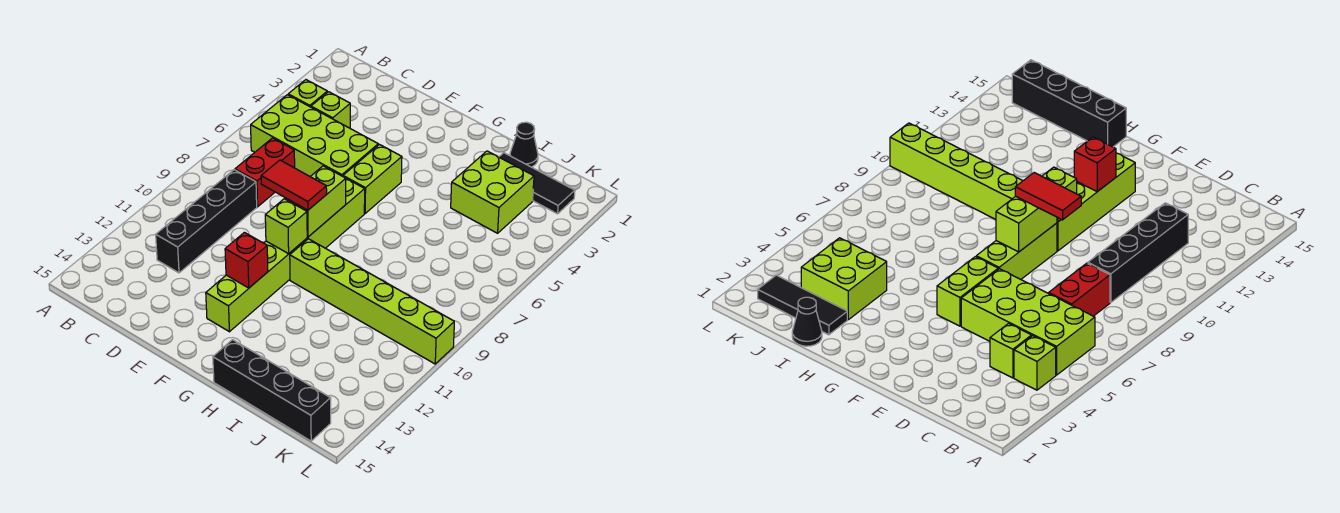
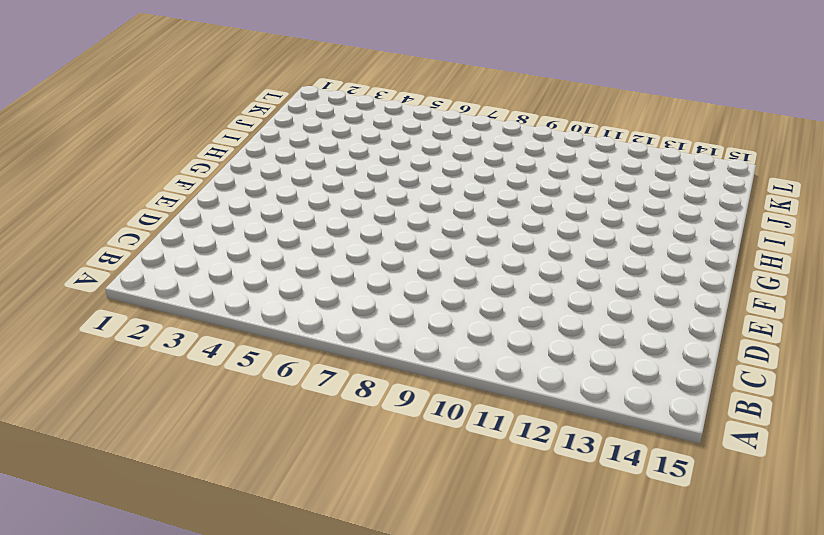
none -> lime 1x1 brick [288,80,327,107]
none -> lime 2x4 brick [251,95,378,176]
none -> lime 1x1 brick [311,92,350,128]

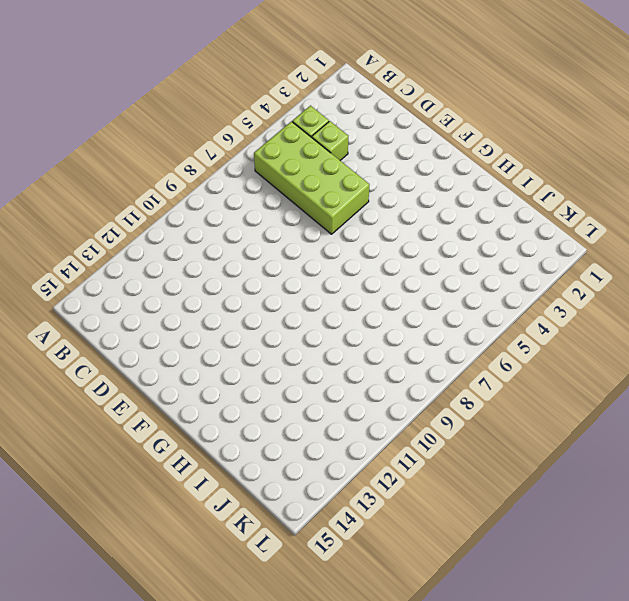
none -> red 1x2 brick [235,138,295,207]
none -> black 1x4 brick [156,170,257,273]
none -> lime 1x2 brick [343,145,402,213]

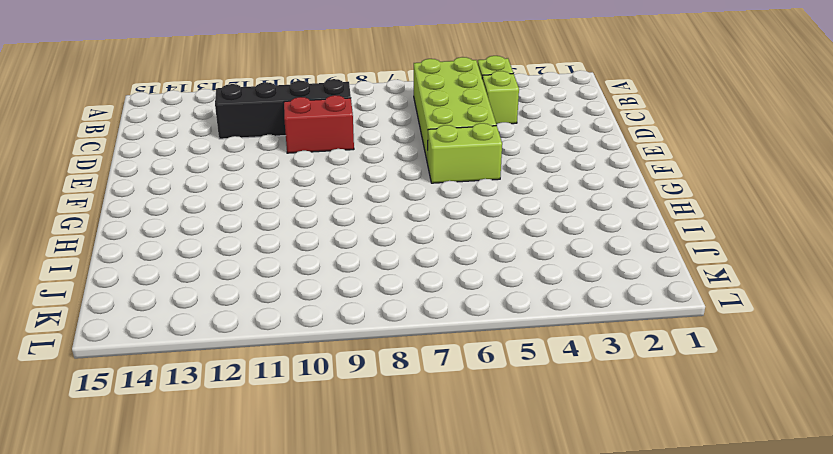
red 1x2 brick [284,95,354,153] -> red 1x2 brick moved to [235,138,295,207]
none -> lime 1x3 brick [307,179,365,248]
none -> lime 1x4 brick [206,238,307,332]
none -> lime 1x6 brick [290,239,454,364]

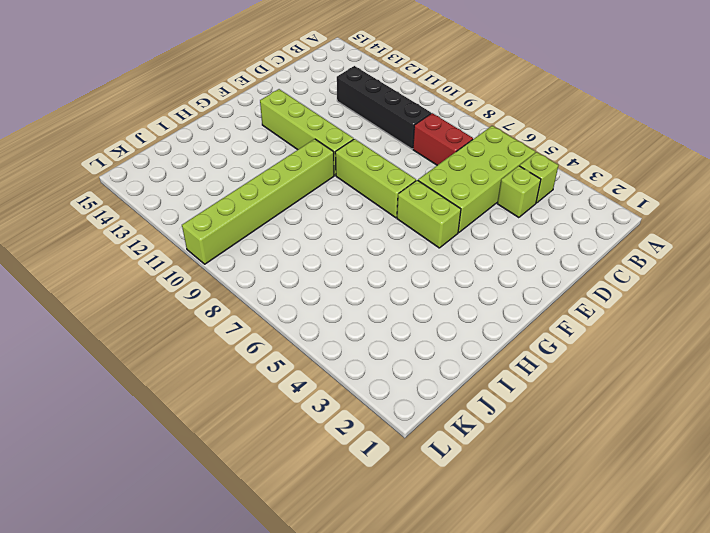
none -> black 1x4 brick [213,340,331,441]
none -> black 1x1 cone [510,122,538,167]
none -> black 1x3 tile [499,153,575,214]

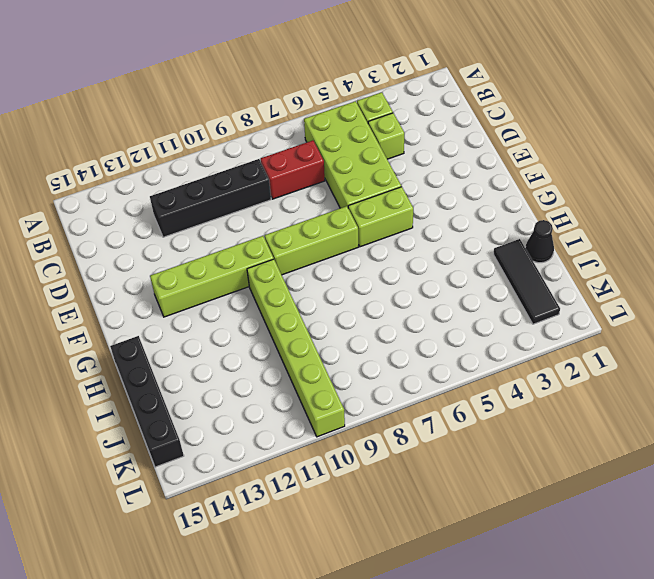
none -> lime 2x2 brick [451,151,534,233]
none -> lime 1x2 brick [285,166,346,237]
none -> lime 1x1 brick [265,199,307,254]

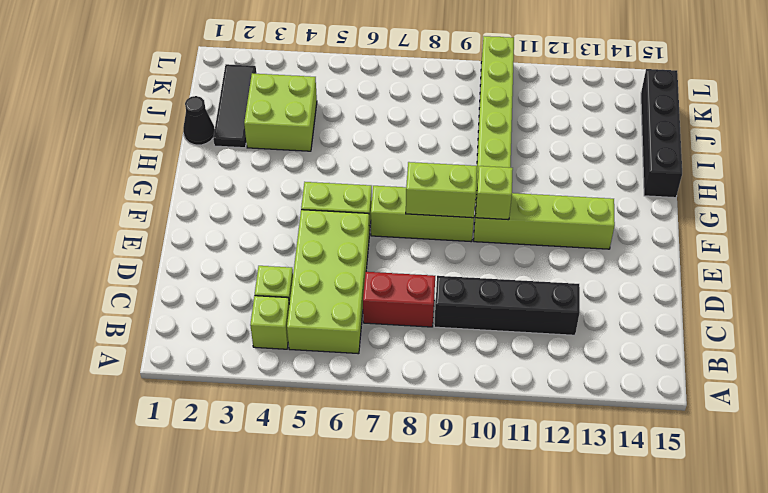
none -> red 1x1 brick [225,232,268,288]
none -> red 1x2 tile [261,160,327,210]

